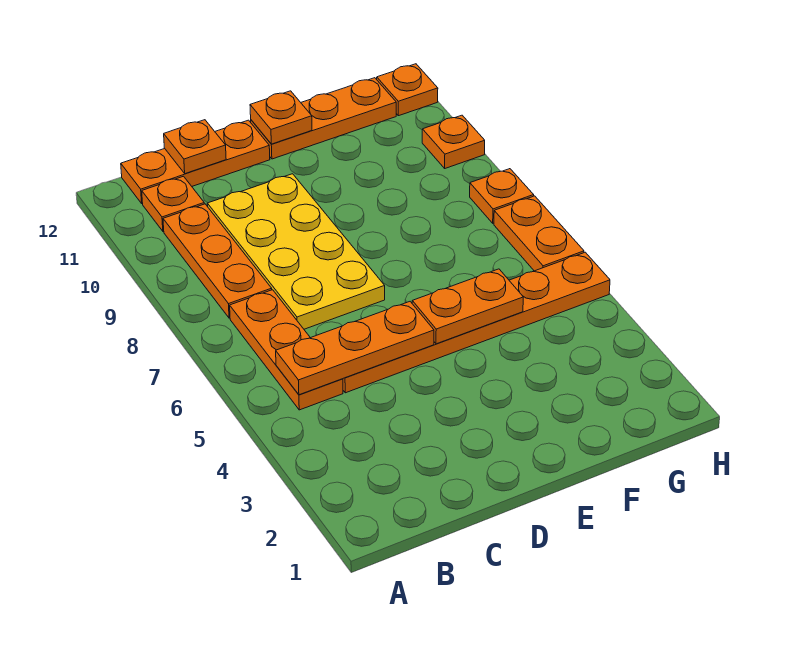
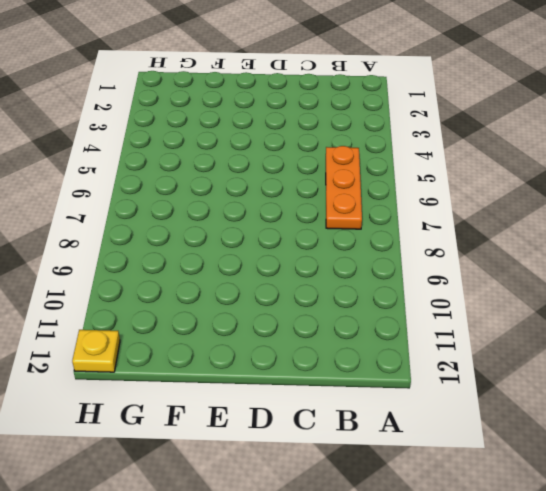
yellow 1x1 plate [72,330,120,372] -> orange 1x1 plate [377,64,438,116]
none -> orange 1x3 plate [163,204,272,318]
none -> orange 1x1 plate [142,176,204,231]
none -> orange 1x3 plate [121,120,270,204]

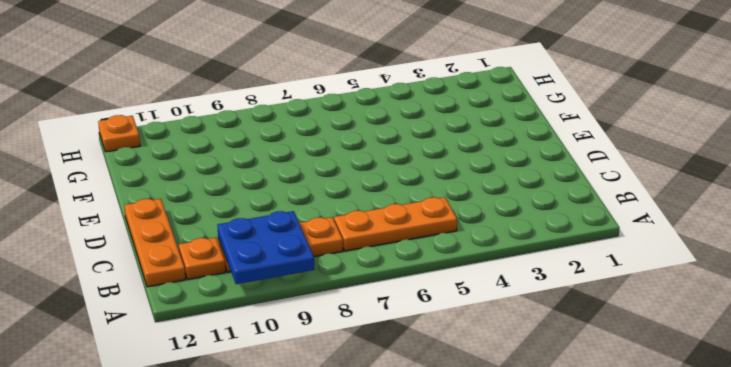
blue 2x2 plate [217,211,314,284] -> none
none -> orange 1x6 plate [343,252,610,393]
none -> yellow 2x4 plate [207,174,385,329]
none -> orange 1x3 plate [251,78,396,159]

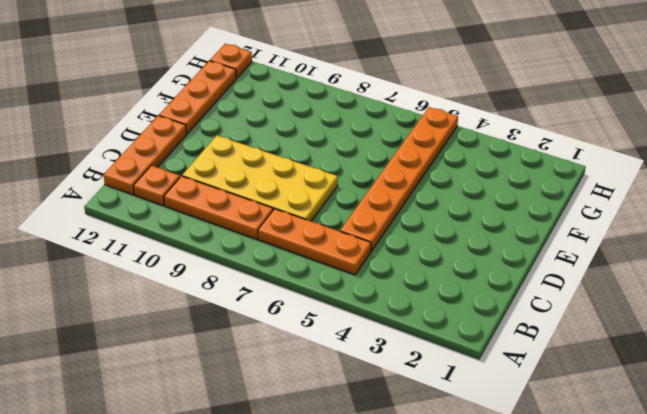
none -> orange 1x2 plate [494,196,584,271]
none -> orange 1x1 plate [470,169,534,223]
none -> orange 1x1 plate [422,115,485,168]

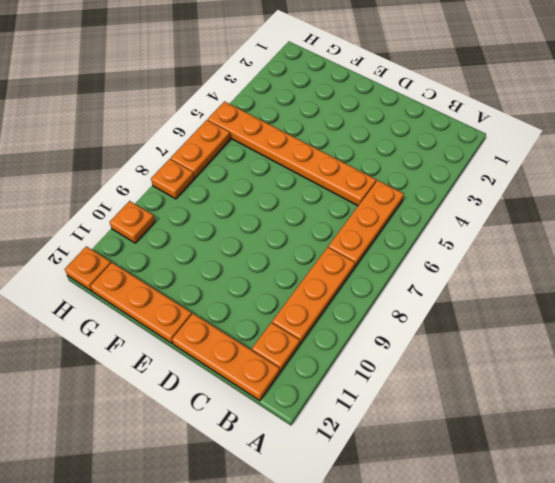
none -> yellow 2x4 plate [207,174,385,329]
none -> orange 1x3 plate [276,302,434,395]
none -> orange 1x1 plate [164,120,226,174]

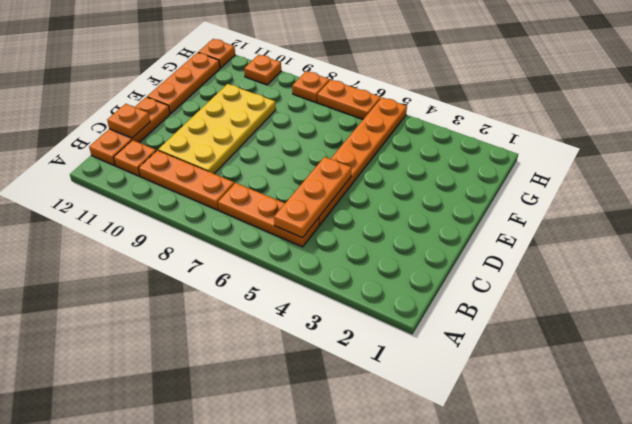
yellow 2x4 plate [158,84,276,174] -> yellow 2x4 plate turned to [207,174,385,329]
none -> orange 1x2 plate [412,269,523,344]
none -> orange 1x1 plate [250,91,312,144]

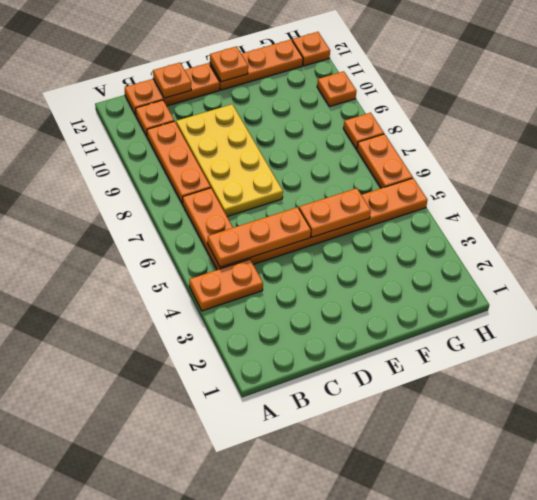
orange 1x2 plate [189,259,263,311] -> none

